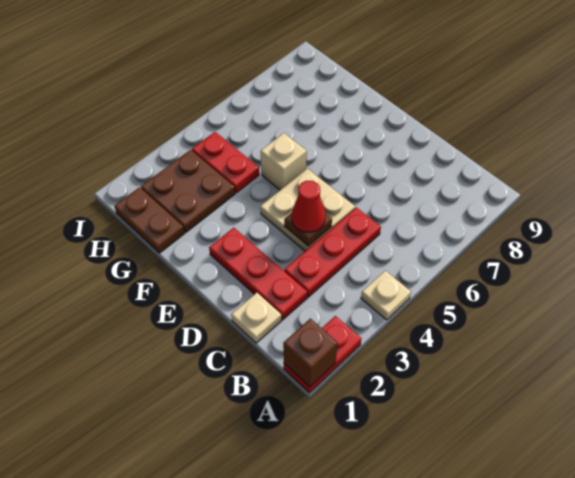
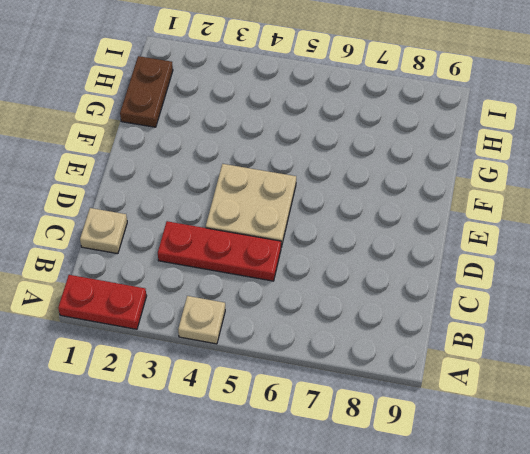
none -> red 1x3 plate [209,228,307,320]
none -> tan 1x1 brick [261,133,307,190]
none -> brown 2x2 plate [141,150,235,232]

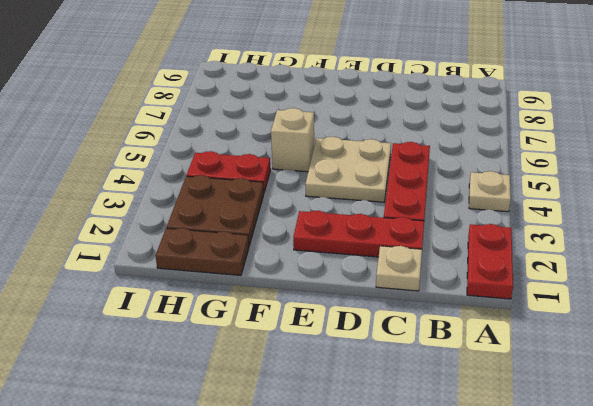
none -> brown 1x1 brick [283,318,338,387]
none -> brown 1x1 plate [284,213,332,246]
none -> red 1x1 cone [292,181,325,232]

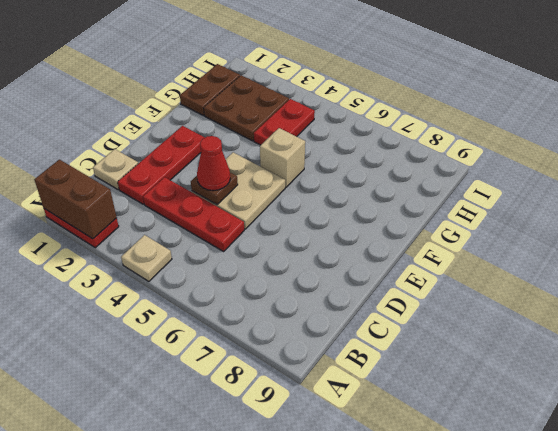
brown 1x2 brick [34,159,117,239] -> brown 1x1 brick [283,318,338,387]

